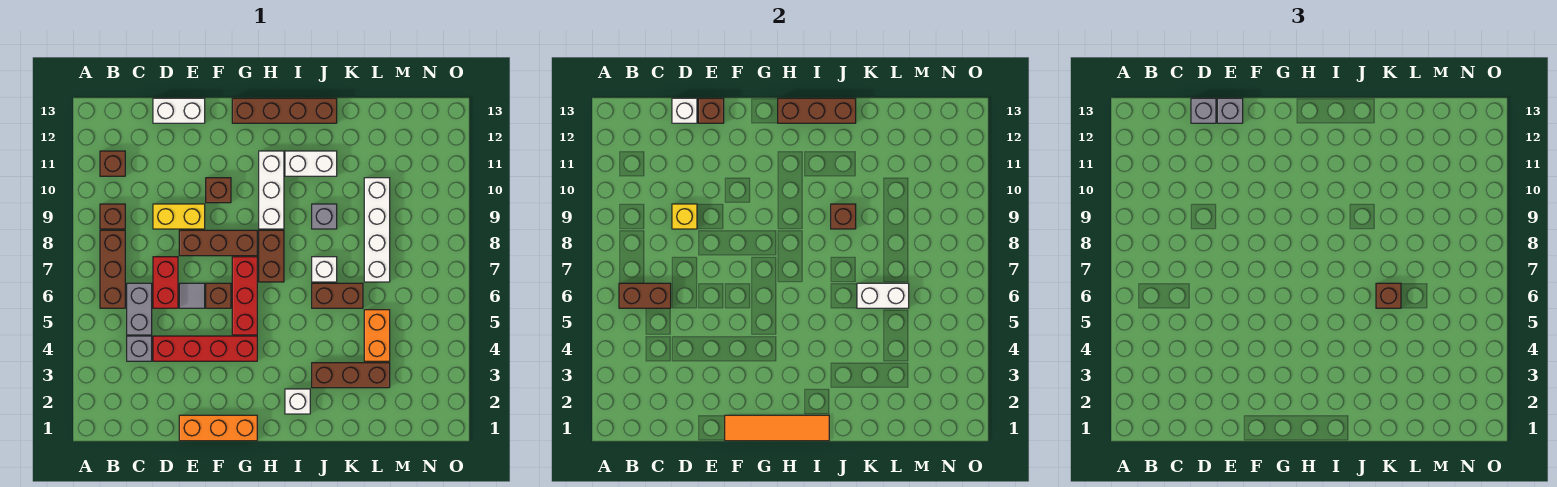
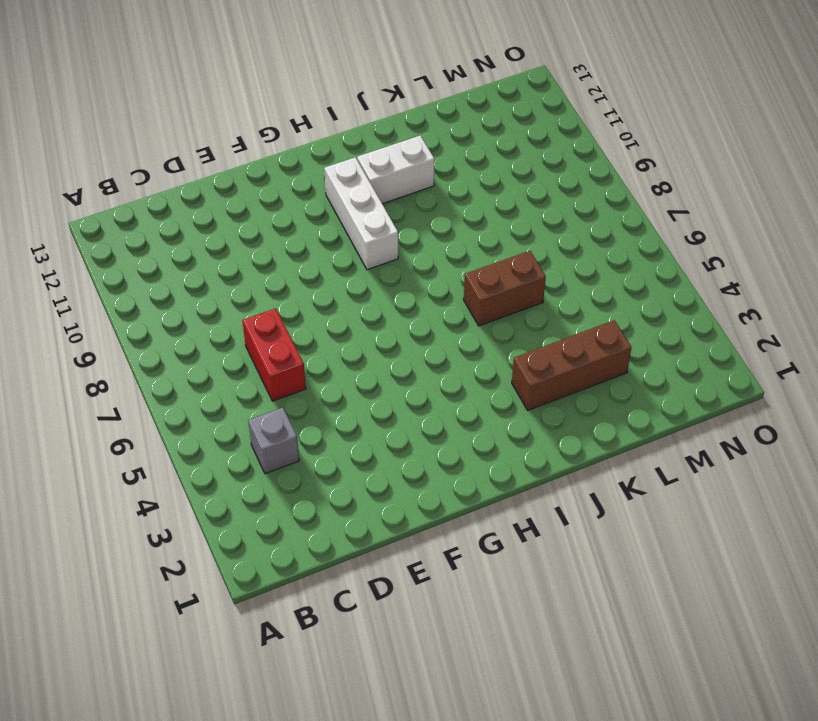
none -> brown 1x3 brick [100,230,125,308]
none -> brown 1x1 brick [100,204,125,229]
none -> brown 1x1 brick [100,151,125,176]
none -> grey 1x2 brick [127,283,152,335]

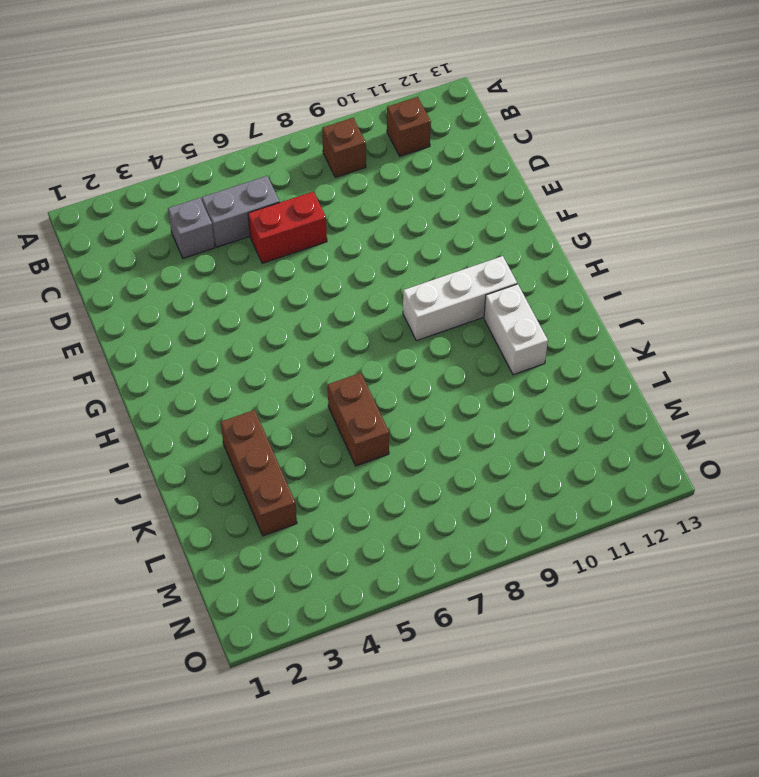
none -> brown 1x3 brick [100,230,125,308]
none -> red 1x4 brick [153,336,257,361]
none -> yellow 1x2 brick [153,204,205,229]
none -> white 1x2 brick [153,98,205,123]

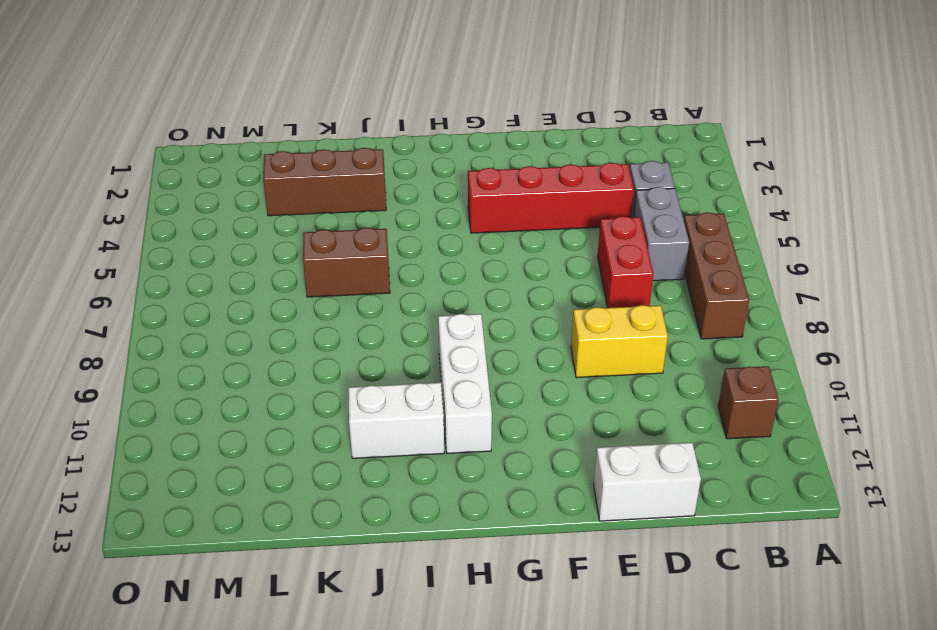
none -> brown 1x1 brick [100,204,125,229]
none -> orange 1x3 brick [179,415,257,441]
none -> grey 1x1 tile [179,283,205,308]
none -> brown 1x3 brick [179,230,257,256]

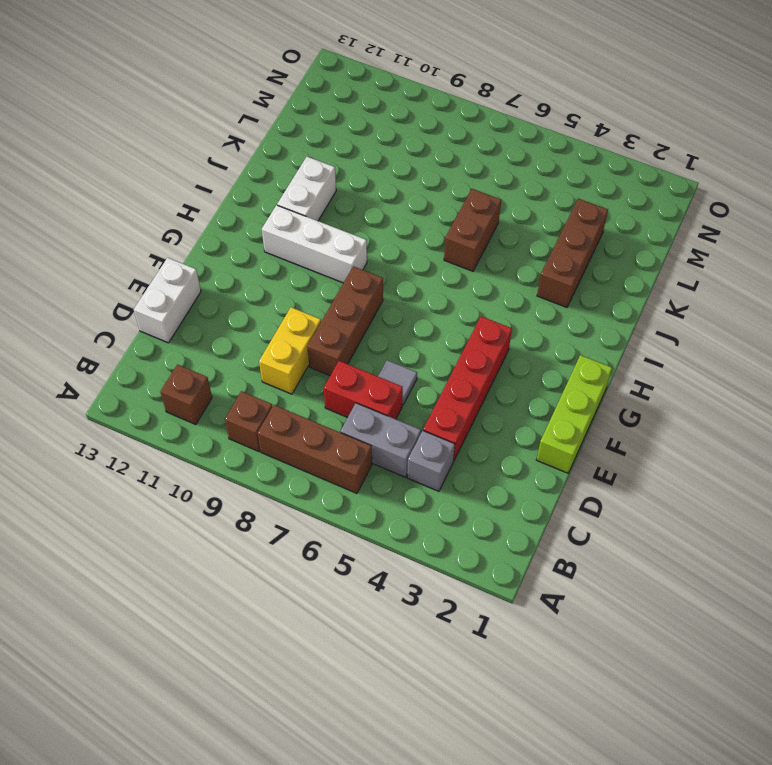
lime 1x3 brick [536,355,612,473] -> orange 1x3 brick [179,415,257,441]
none -> brown 1x1 brick [206,283,231,308]
none -> brown 1x1 brick [206,178,231,203]
none -> red 1x3 brick [232,257,257,335]
none -> brown 1x4 brick [232,98,337,123]

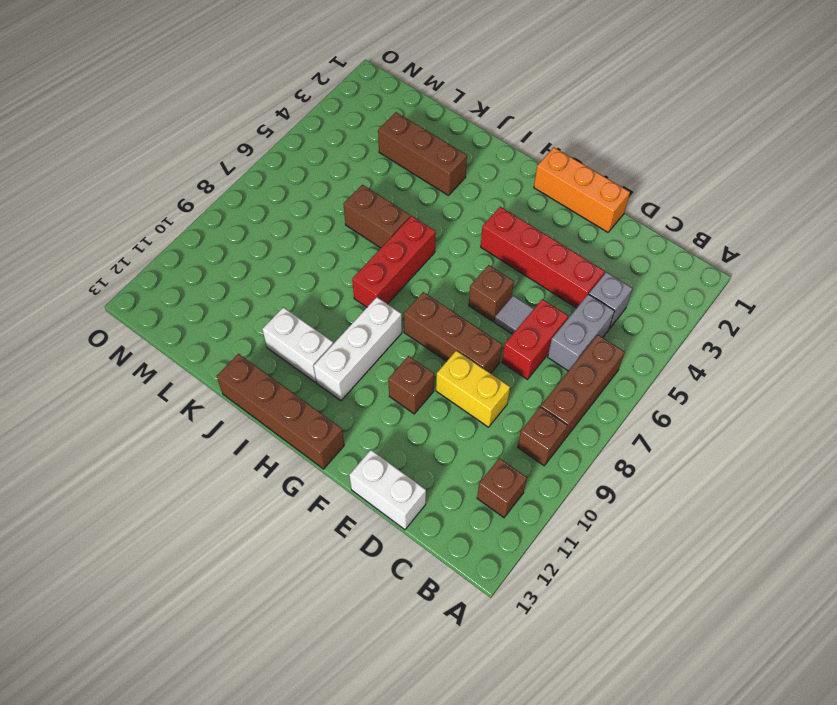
red 1x3 brick [352,216,436,307] -> red 1x3 brick moved to [232,257,257,335]
none -> brown 1x2 brick [259,230,284,282]
none -> white 1x1 brick [285,389,310,414]
none -> white 1x1 brick [312,257,337,282]
none -> grey 1x1 brick [312,204,337,229]

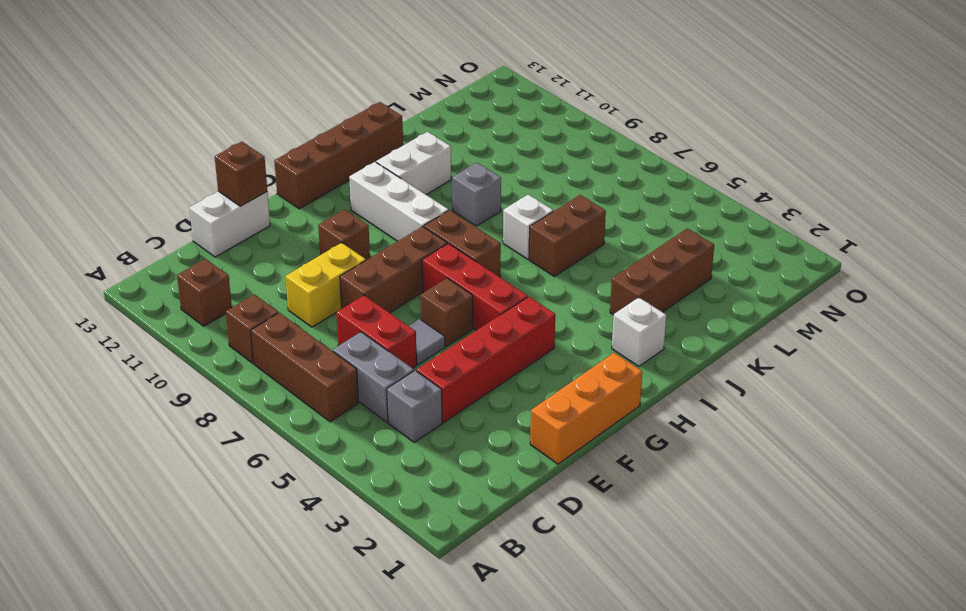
none -> orange 1x2 brick [364,310,390,361]
none -> white 1x4 brick [364,178,390,282]
none -> brown 1x2 brick [619,283,671,308]
none -> yellow 1x1 brick [672,204,697,229]

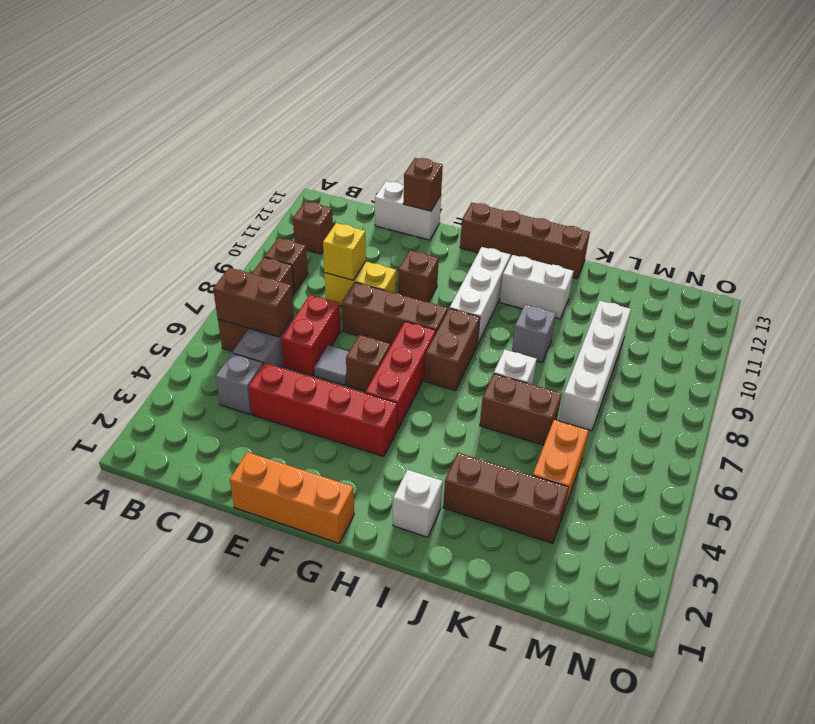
none -> white 1x1 brick [672,98,697,123]
none -> orange 1x4 tile [725,415,829,441]
none -> brown 1x3 brick [778,98,856,123]
none -> brown 1x1 brick [831,204,856,229]

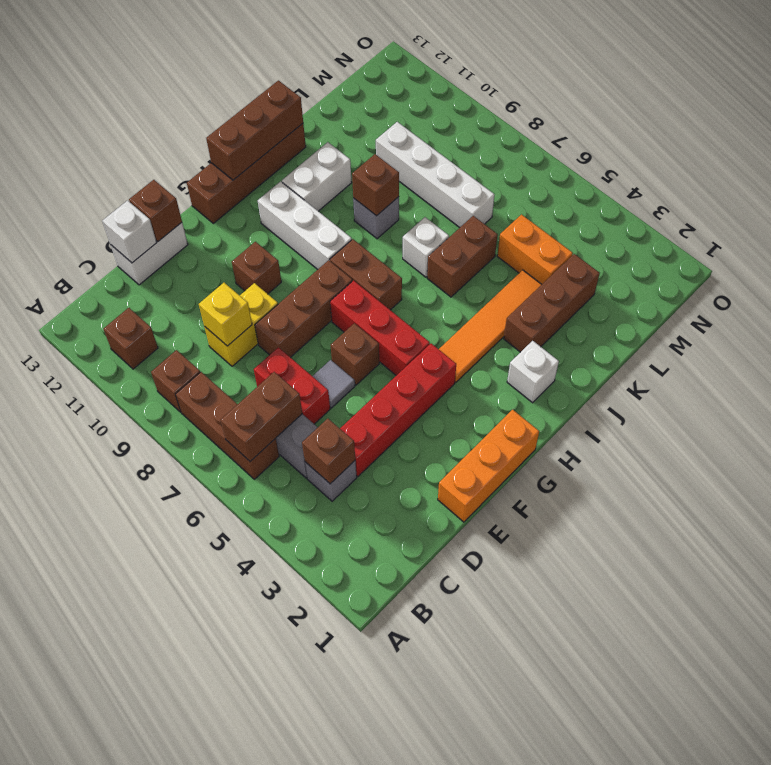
brown 1x1 brick [302,419,355,484] -> brown 1x1 brick moved to [1376,283,1401,308]
orange 1x4 tile [439,270,542,382] -> orange 1x4 tile moved to [725,415,829,441]
none -> white 1x2 brick [857,283,909,308]
none -> grey 1x1 brick [1191,98,1216,123]
none -> grey 1x1 brick [1217,98,1243,123]

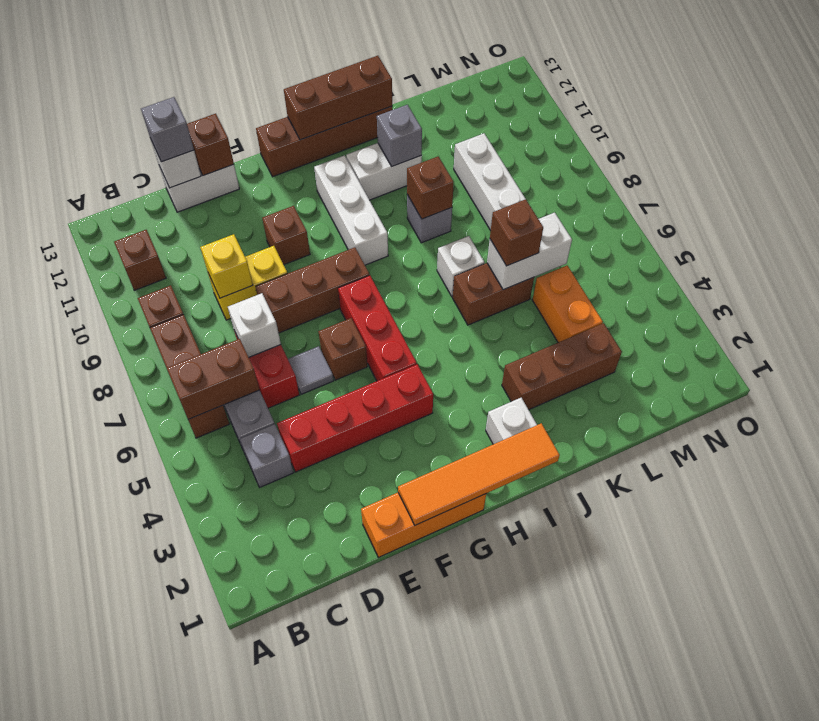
white 1x1 brick [228,293,281,357] -> none
grey 1x1 brick [377,105,422,166] -> grey 1x1 brick moved to [1217,98,1243,123]
none -> brown 1x2 brick [259,230,284,282]

